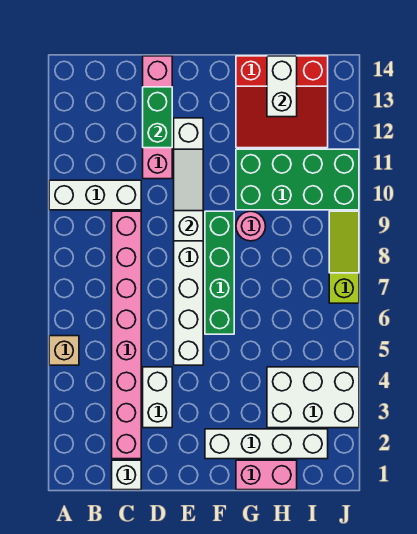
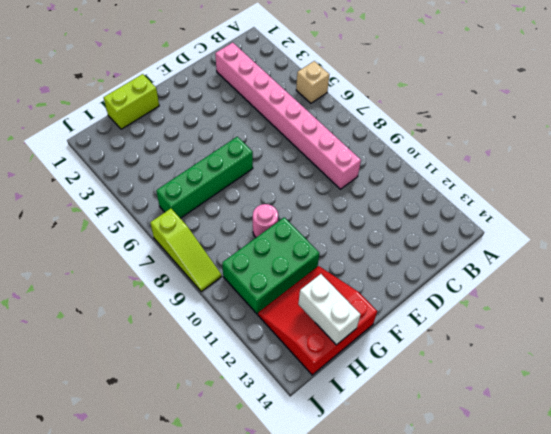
green 1x4 brick [156,137,253,218] -> green 1x4 brick turned to [205,211,234,334]
lime 1x2 brick [104,74,159,129] -> pink 1x2 brick [236,460,297,490]
green 2x3 brick [222,217,319,314] -> green 2x4 brick [236,149,359,210]
none -> white 1x3 brick [49,180,141,210]
none -> white 1x1 brick [112,460,141,490]
none -> white 1x2 brick [143,367,172,428]

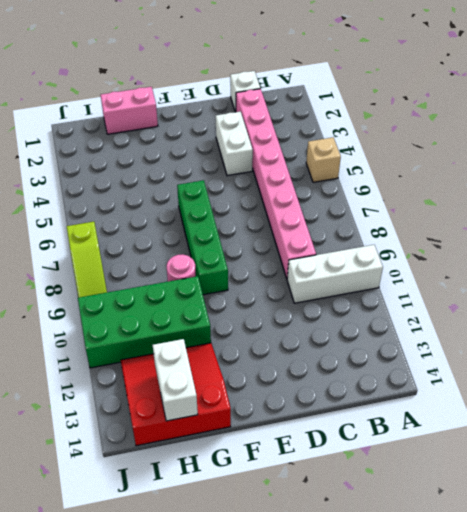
none -> pink 1x4 brick [143,56,172,179]
none -> white 1x8 brick [174,118,203,365]
none -> white 1x4 brick [205,429,328,459]

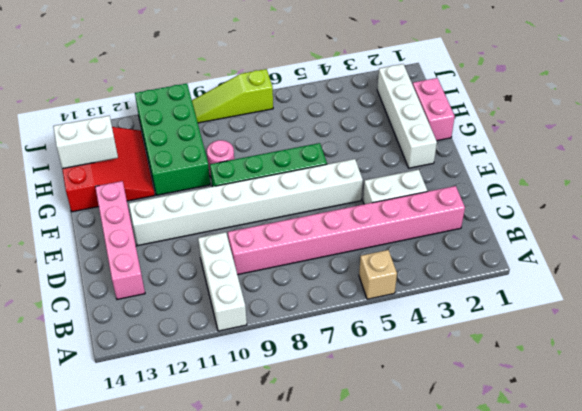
pink 1x4 brick [95,181,145,300] -> pink 1x4 brick turned to [143,56,172,179]
none -> white 1x1 brick [112,460,141,490]
none -> white 2x3 brick [267,367,359,428]
none -> green 1x2 brick [143,87,172,148]

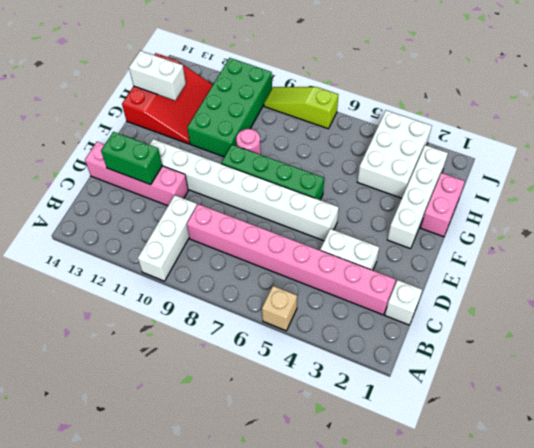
none -> white 1x3 slope [174,149,203,241]

